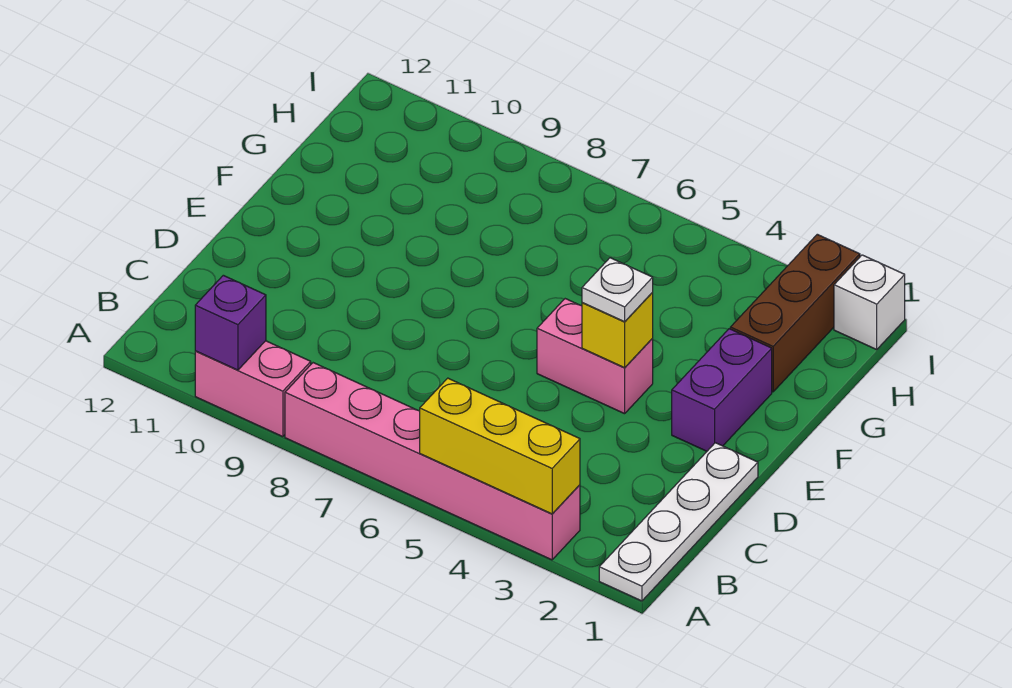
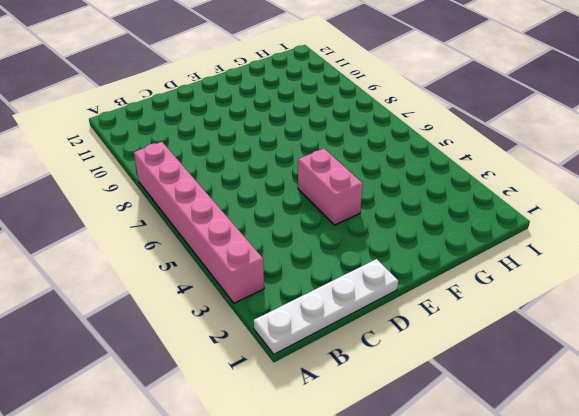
none -> pink 1x2 brick [195,341,311,437]
none -> purple 1x2 brick [672,329,772,451]

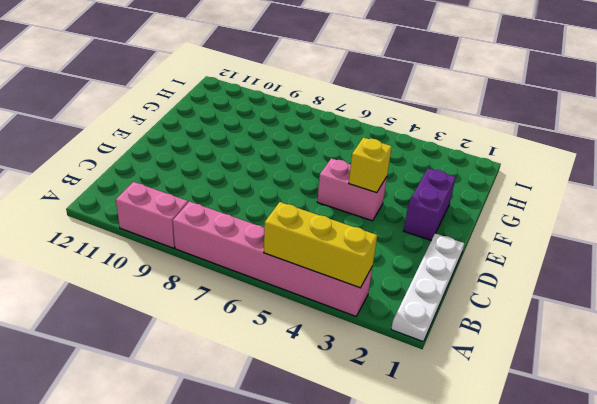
none -> brown 1x3 brick [730,234,860,392]
none -> white 1x1 brick [834,255,905,350]

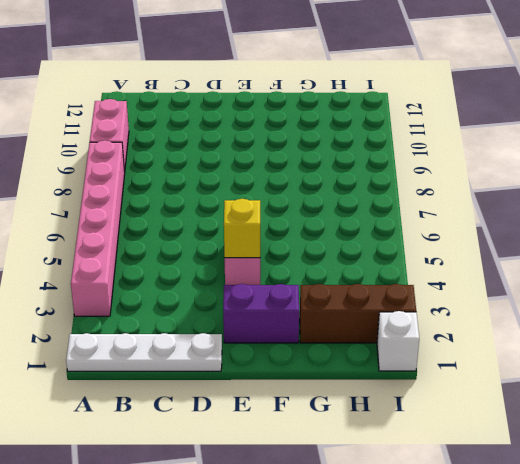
none -> yellow 1x3 brick [420,378,580,514]
none -> purple 1x1 brick [195,275,266,370]

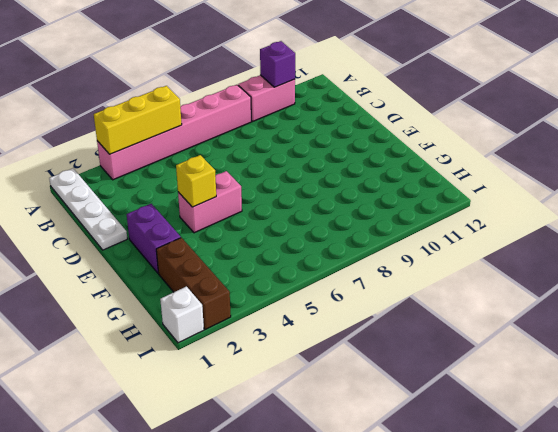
none -> white 1x1 plate [582,258,653,322]

